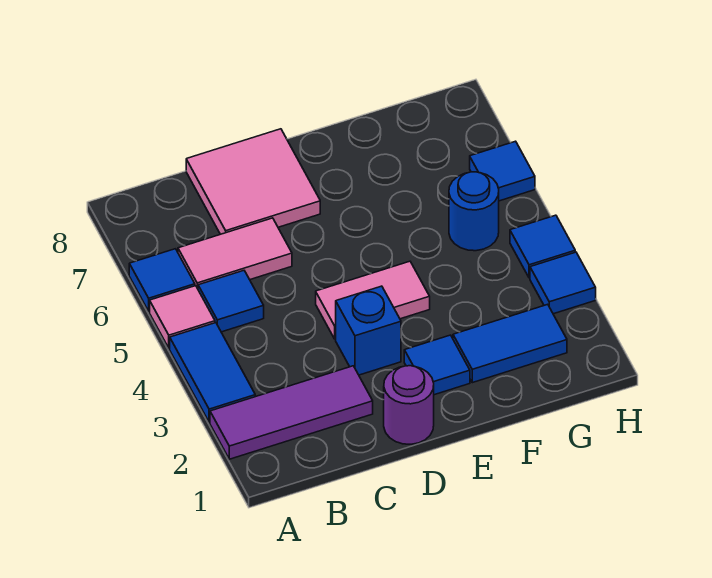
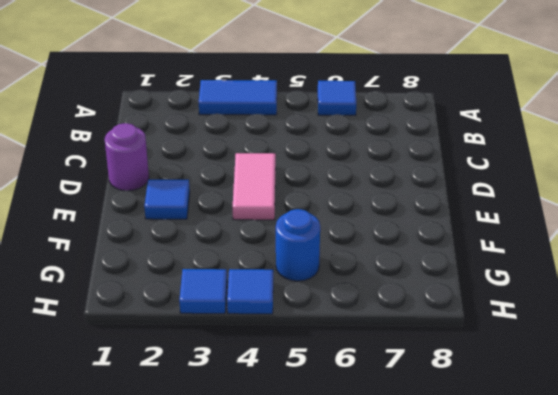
none -> purple 1x3 tile [210,366,373,459]
none -> pink 1x1 tile [150,286,215,348]
none -> blue 1x1 tile [198,271,264,332]

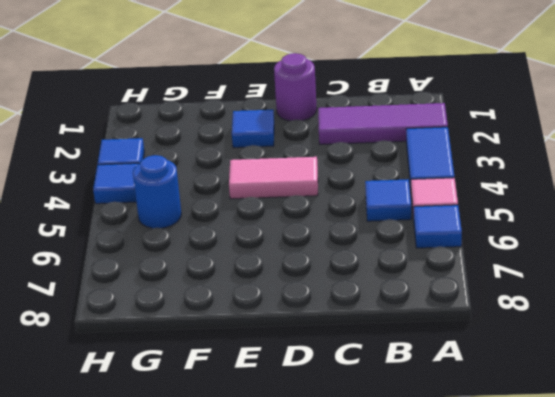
none -> pink 1x2 tile [178,218,292,289]
none -> pink 2x2 tile [186,129,320,234]
none -> blue 1x1 brick [336,286,401,375]

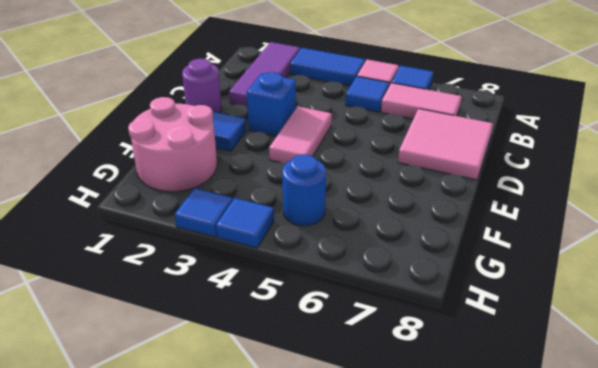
pink 1x2 tile [381,83,462,119] -> pink 1x2 tile turned to [178,218,292,289]
pink 2x2 round brick [128,97,217,192] -> blue 1x2 tile [453,304,567,383]
none -> blue 1x1 tile [470,141,535,201]

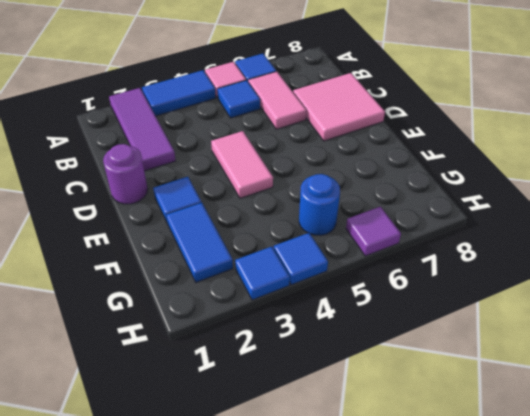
purple 1x1 tile [346,207,401,256] -> blue 1x1 tile [470,141,535,201]
none -> blue 1x1 brick [336,286,401,375]

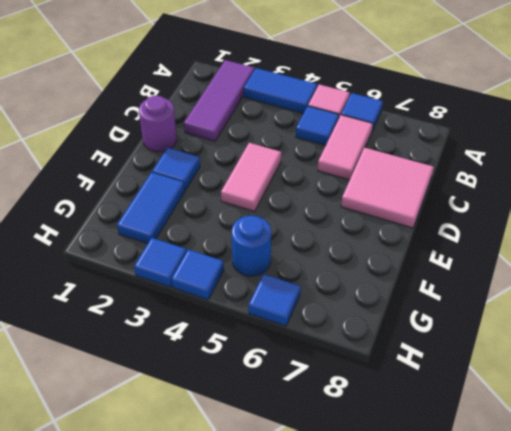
none -> blue 1x1 brick [336,286,401,375]

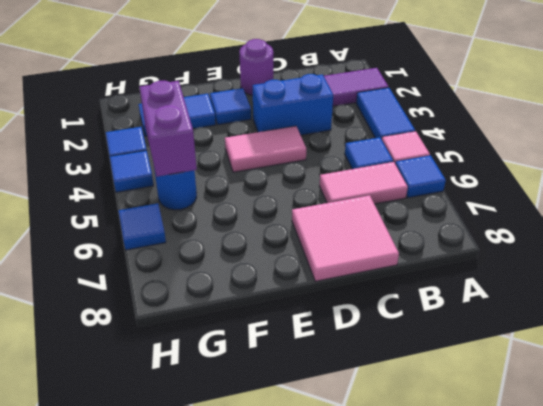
blue 1x2 brick [252,74,333,135] -> blue 1x1 brick [336,286,401,375]
purple 1x2 brick [139,81,197,177] -> none

